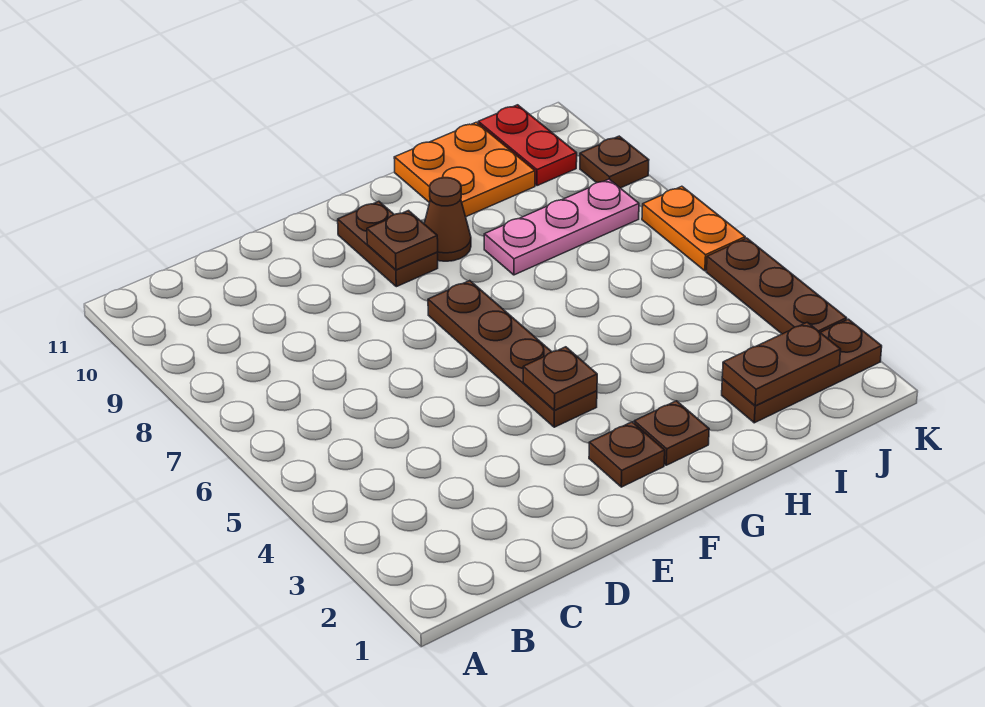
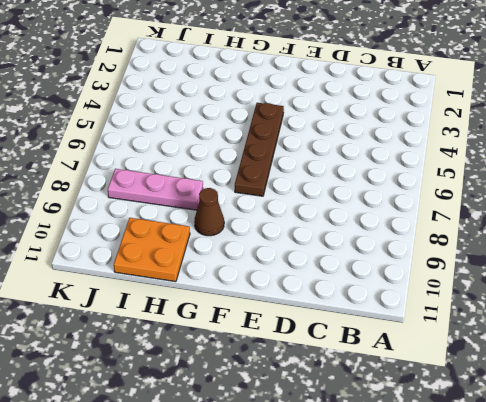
none -> brown 1x1 plate [589,422,665,487]
none -> brown 1x2 plate [338,201,438,287]
none -> brown 1x1 plate [634,401,709,465]

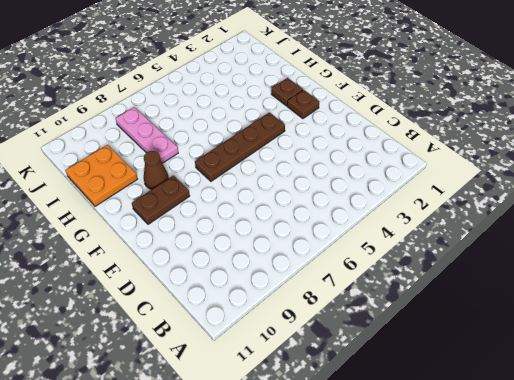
none -> brown 1x3 plate [722,319,882,423]
none -> red 1x2 plate [478,105,577,186]
none -> brown 1x3 plate [707,238,847,334]

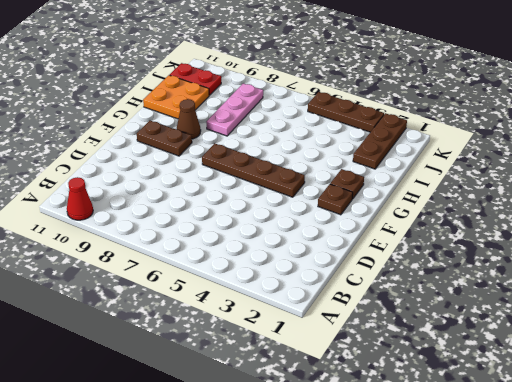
red 1x1 cone [67,177,93,220] -> none
none -> orange 1x2 plate [642,186,745,271]
none -> brown 1x1 plate [580,136,649,188]
none -> brown 1x1 plate [523,347,597,410]

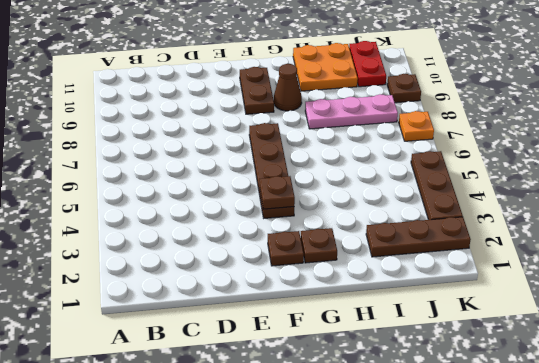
orange 1x1 plate [399,111,434,141] -> orange 1x2 plate [642,186,745,271]
none -> brown 1x1 plate [367,211,438,270]
none -> brown 1x2 plate [722,322,841,406]

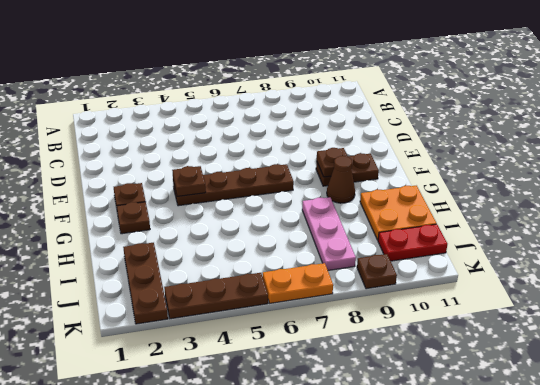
none -> brown 1x2 plate [722,322,841,406]

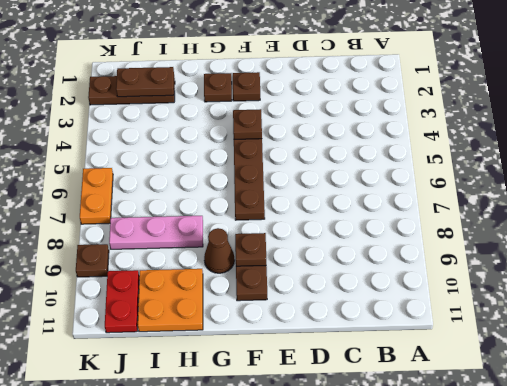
none -> brown 1x3 plate [707,238,847,334]

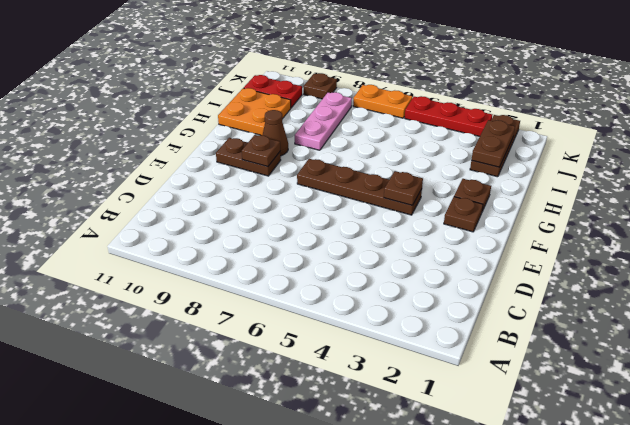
red 1x3 plate [405,96,492,137] -> brown 1x3 plate [707,238,847,334]

